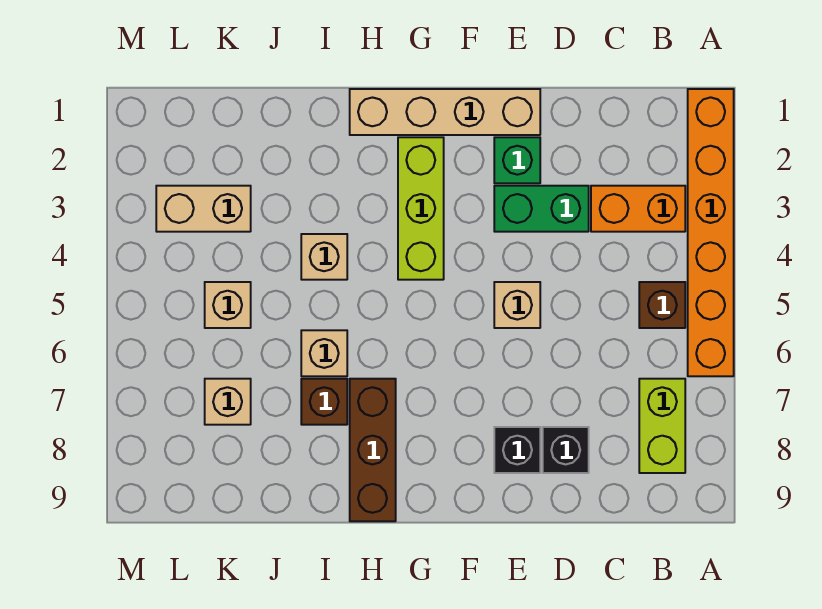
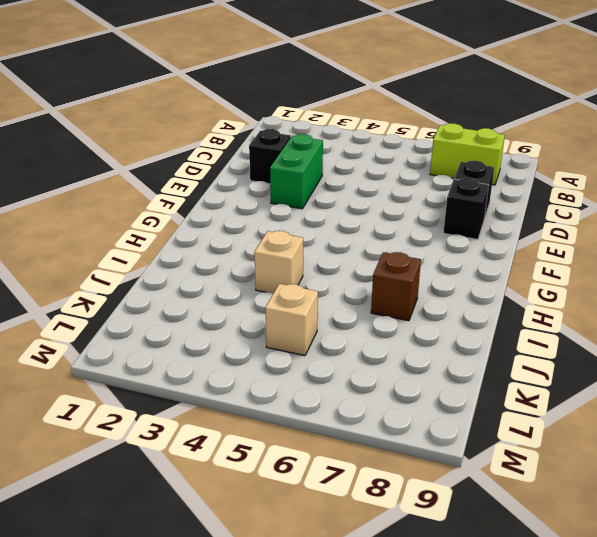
black 1x1 brick [249,129,291,184] -> none
none -> orange 1x6 brick [688,89,734,376]
none -> orange 1x2 brick [591,186,685,232]
none -> brown 1x1 brick [639,282,685,328]

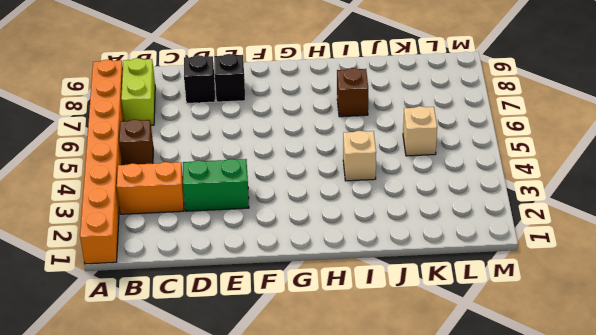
orange 1x8 brick [80,60,124,264] -> orange 1x6 brick [688,89,734,376]
none -> tan 1x4 brick [350,89,540,135]
none -> green 1x1 brick [494,137,540,183]
none -> tan 1x1 brick [494,282,540,328]

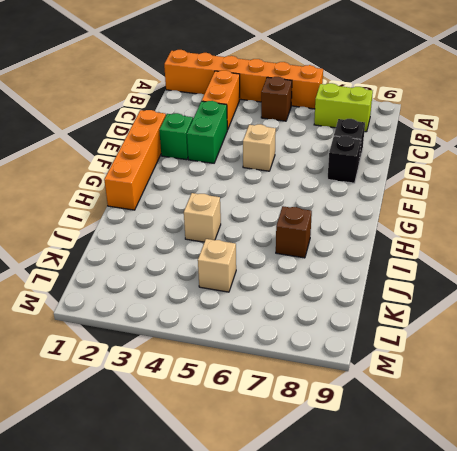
orange 1x4 brick [104,110,166,210] -> tan 1x4 brick [350,89,540,135]
none -> lime 1x3 brick [398,137,444,280]
none -> brown 1x3 brick [350,379,396,521]
none -> tan 1x1 brick [301,330,347,376]

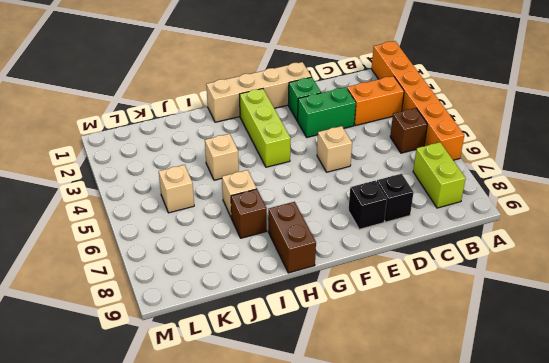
brown 1x2 brick [268,202,316,273] -> brown 1x3 brick [350,379,396,521]
none -> tan 1x2 brick [156,186,251,232]
none -> tan 1x1 brick [205,379,251,425]

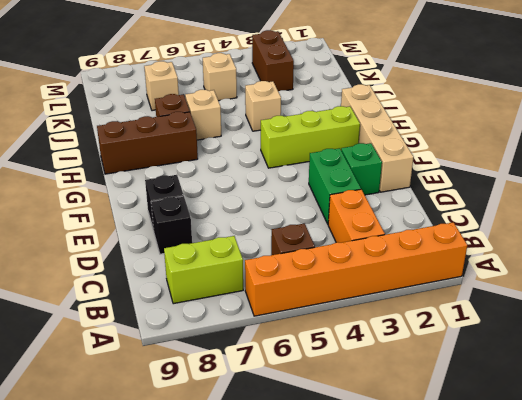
brown 1x2 brick [252,30,294,91] -> tan 1x2 brick [156,186,251,232]
none -> tan 1x1 brick [494,282,540,328]

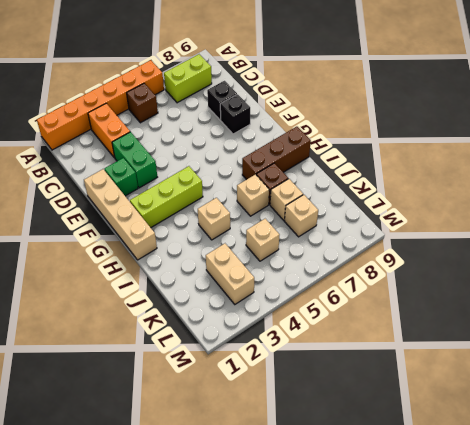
tan 1x1 brick [270,179,303,220] -> tan 1x1 brick moved to [494,282,540,328]

